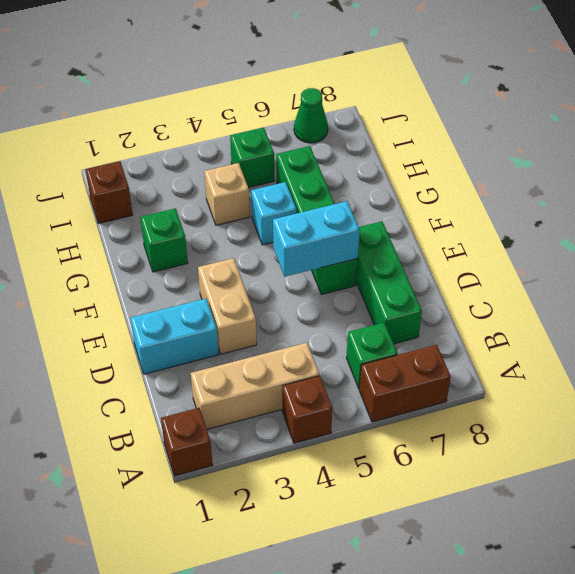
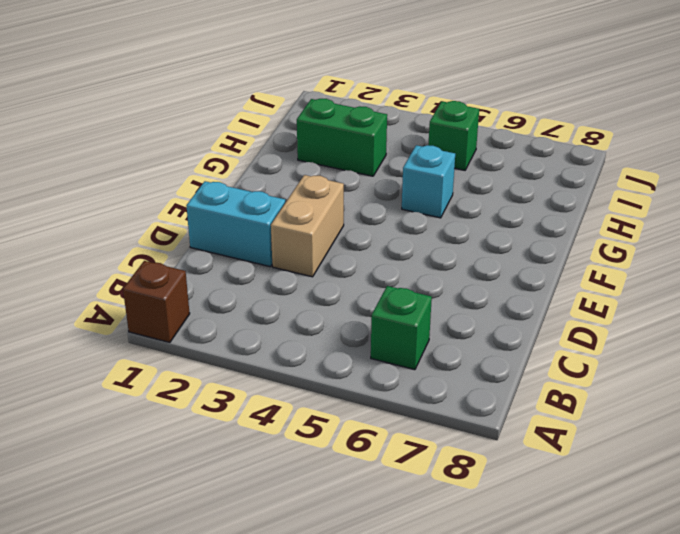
green 1x2 brick [297,99,387,176] -> none
none -> brown 1x1 brick [282,376,332,443]
none -> brown 1x2 brick [359,345,451,422]
none -> tan 1x3 brick [191,343,319,429]

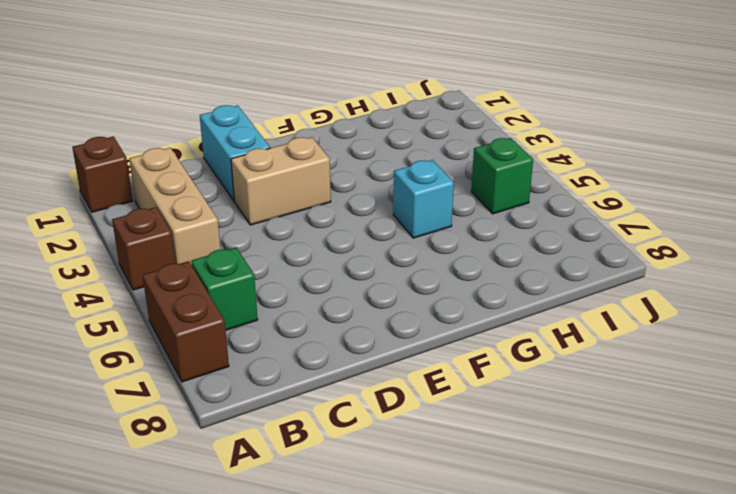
none -> green 1x3 brick [356,221,422,344]
none -> green 1x4 brick [276,146,358,294]
none -> green 1x1 brick [140,208,188,272]

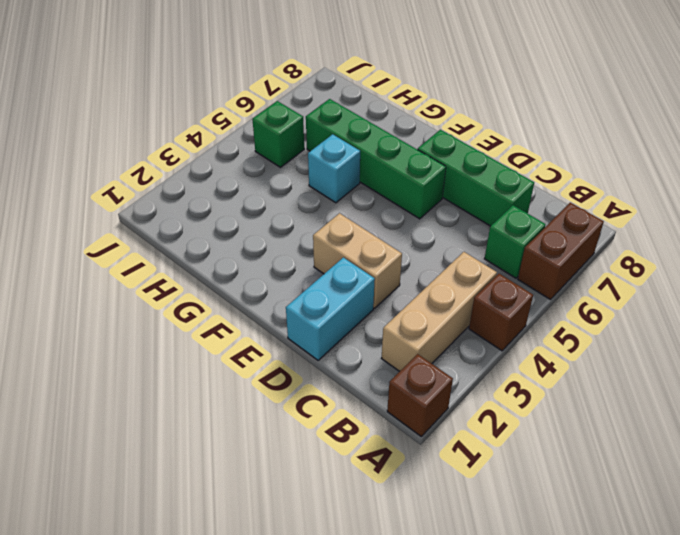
none -> green 1x1 brick [140,208,188,272]
none -> tan 1x1 brick [204,163,250,225]
none -> brown 1x1 brick [86,161,133,224]

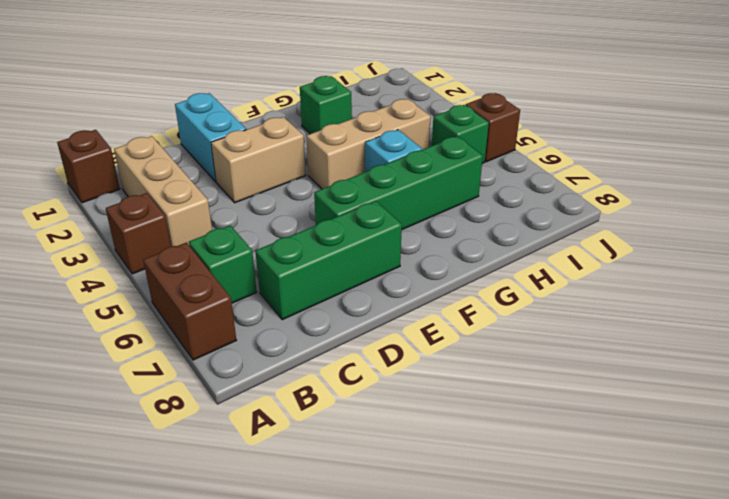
tan 1x3 brick [306,99,431,189] -> tan 1x1 brick [204,163,250,225]
brown 1x1 brick [466,93,520,162] -> brown 1x1 brick moved to [86,161,133,224]
none -> green 1x1 cone [294,88,328,143]
none -> cyan 1x2 brick [273,201,360,277]

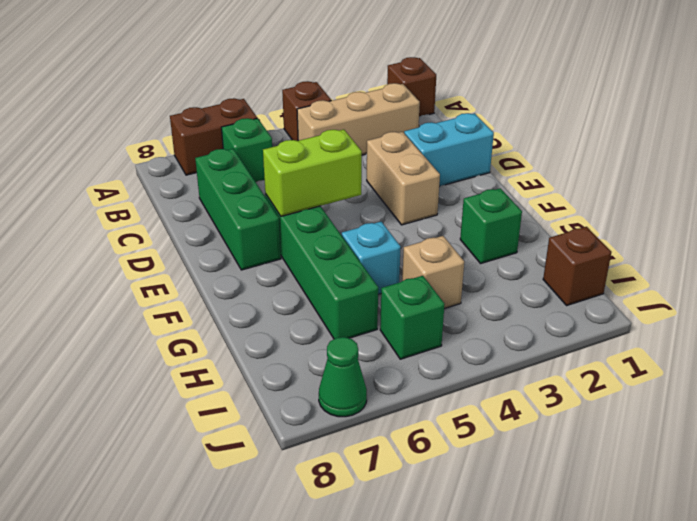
lime 1x2 brick [263,129,362,216] -> cyan 1x2 brick [273,201,360,277]

